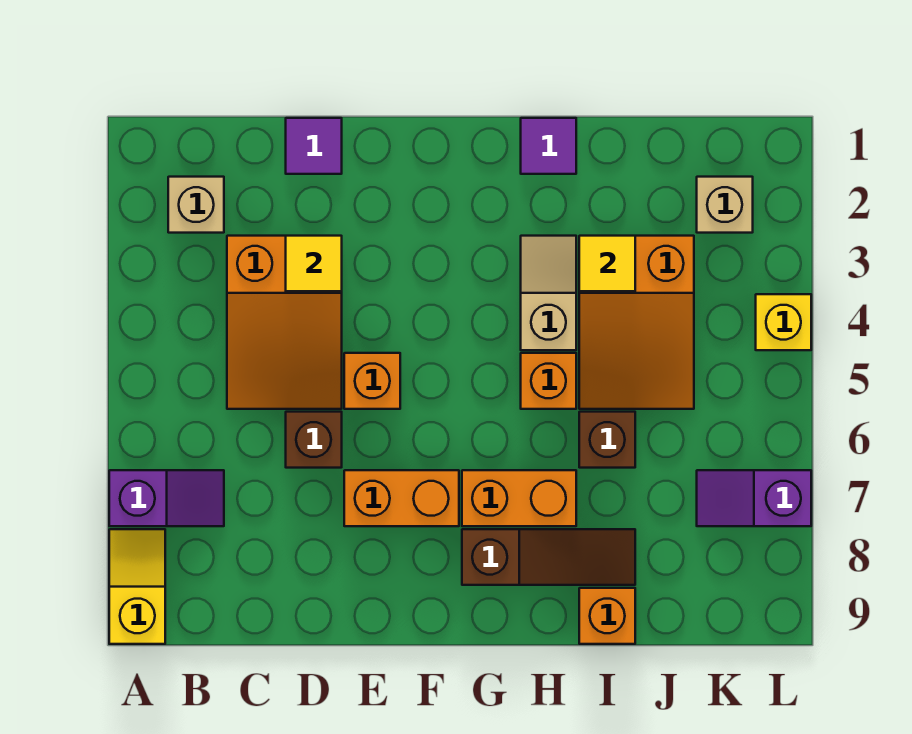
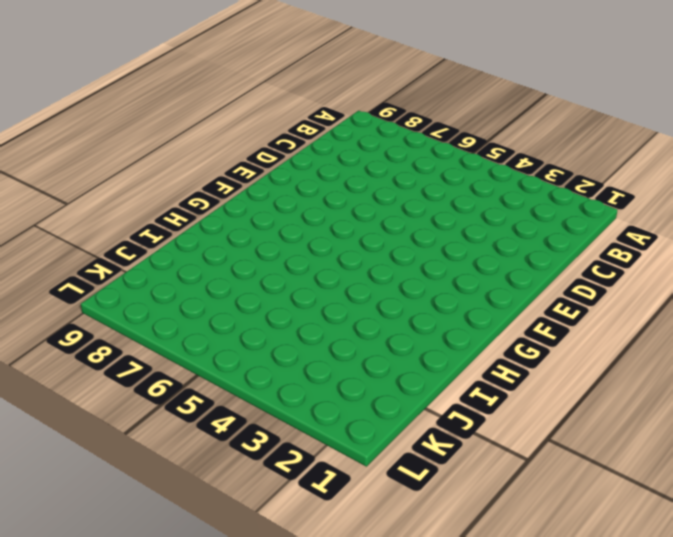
none -> purple 1x2 slope [109,470,224,526]
none -> yellow 1x2 slope [109,529,165,644]
none -> tan 1x1 brick [168,177,224,233]

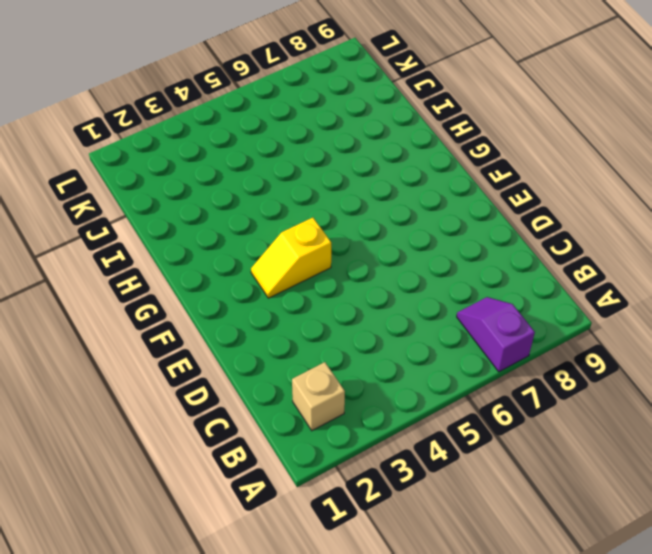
yellow 1x2 slope [251,218,331,298] -> yellow 1x2 slope moved to [109,529,165,644]
none -> orange 2x3 slope [227,236,342,409]
none -> purple 1x1 tile [286,118,342,174]
none -> brown 1x1 brick [286,412,342,468]

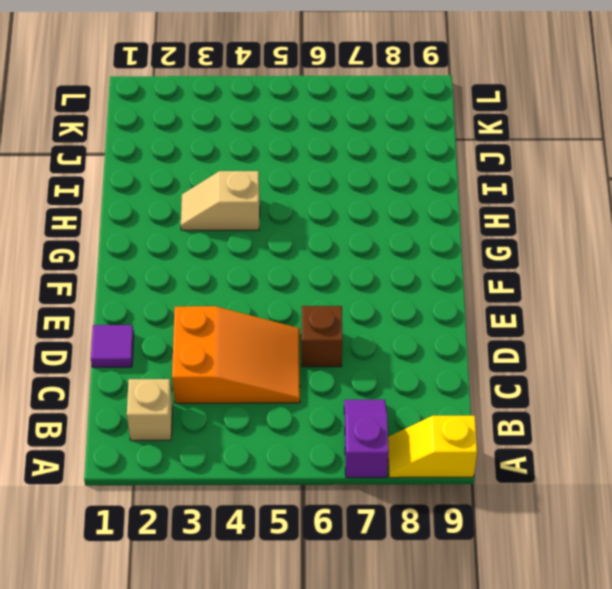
none -> orange 1x1 brick [344,353,400,409]
none -> orange 1x2 brick [344,470,459,526]
none -> orange 1x2 brick [462,470,576,526]

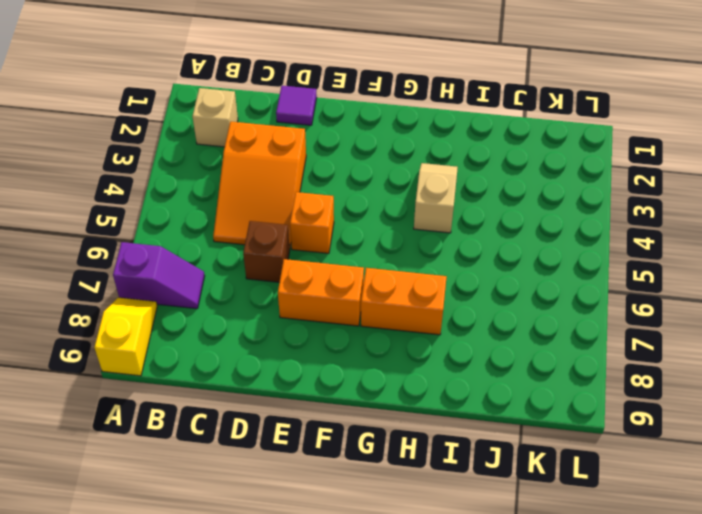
none -> brown 1x3 slope [462,529,635,585]
none -> purple 1x1 tile [521,118,576,174]
none -> orange 1x1 brick [521,353,576,409]

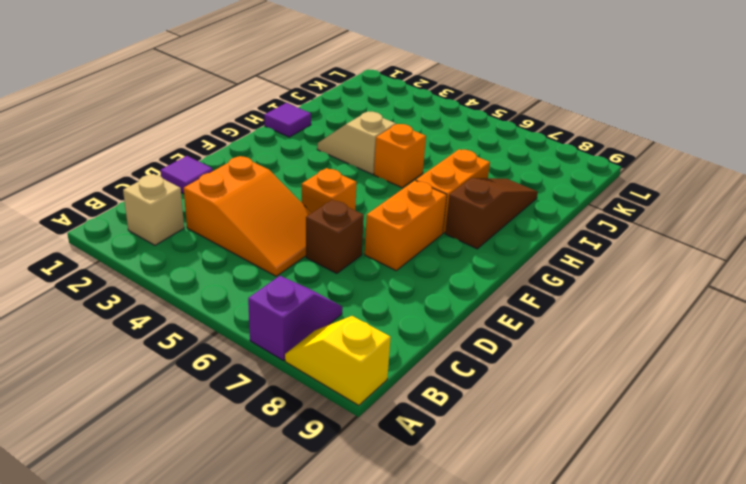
none -> orange 2x3 slope [579,236,694,409]
none -> brown 1x1 brick [579,412,635,468]
none -> orange 1x1 brick [579,588,635,644]

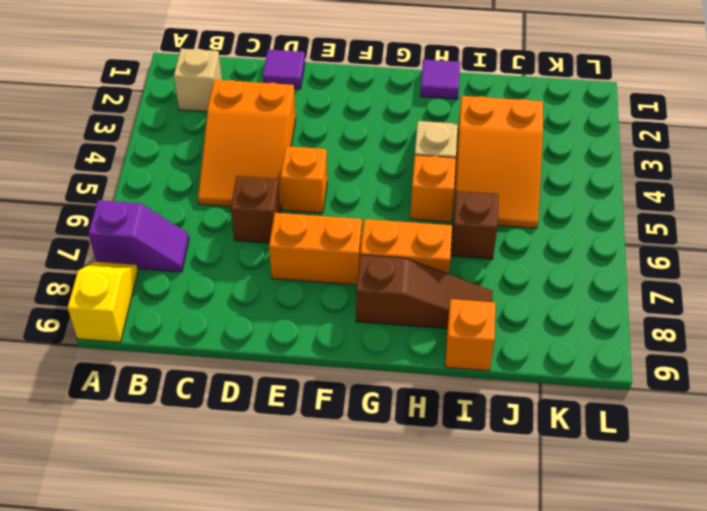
none -> tan 1x1 brick [697,177,753,233]
none -> purple 1x2 slope [697,470,811,526]
none -> yellow 1x1 brick [756,294,811,350]

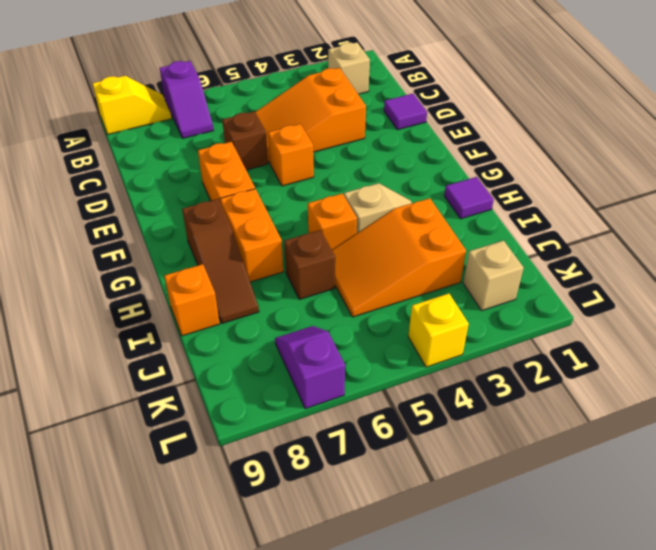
none -> yellow 1x1 tile [286,236,342,291]
none -> yellow 1x1 tile [579,236,635,291]

